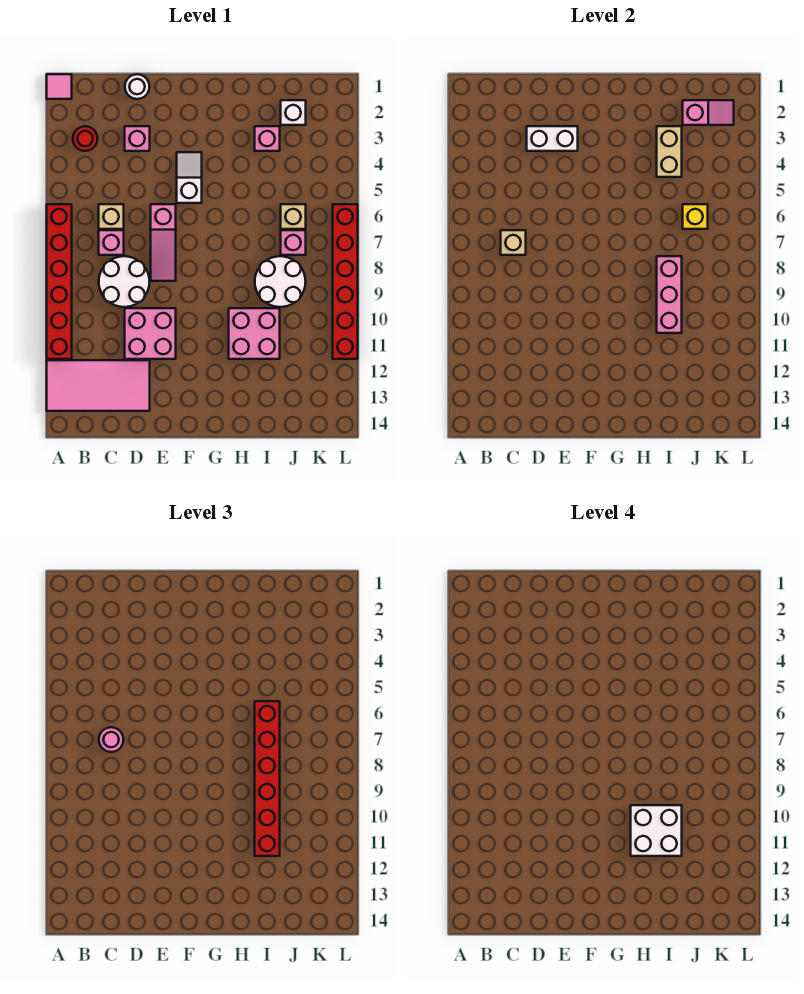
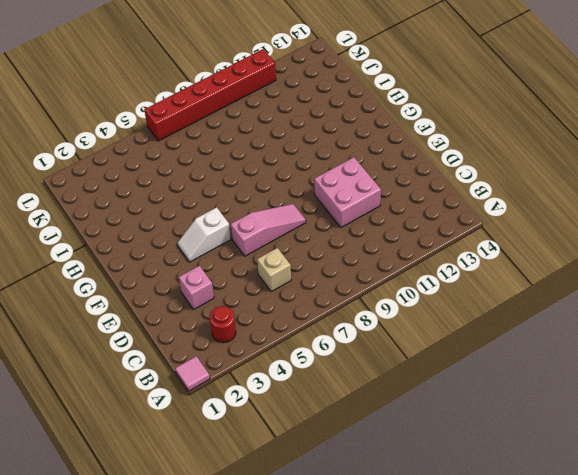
none -> red 1x6 brick [47,204,72,359]
none -> pink 2x4 tile [47,360,150,411]
none -> pink 1x1 brick [99,230,124,255]

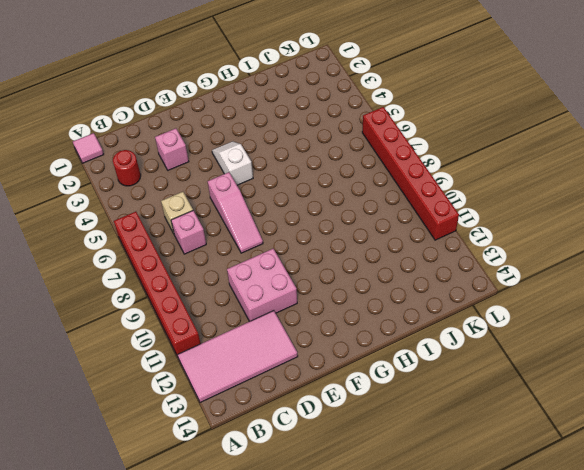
none -> white 2x2 round brick [99,256,150,307]
none -> white 1x1 round brick [125,74,150,99]
none -> pink 2x2 brick [229,308,280,359]

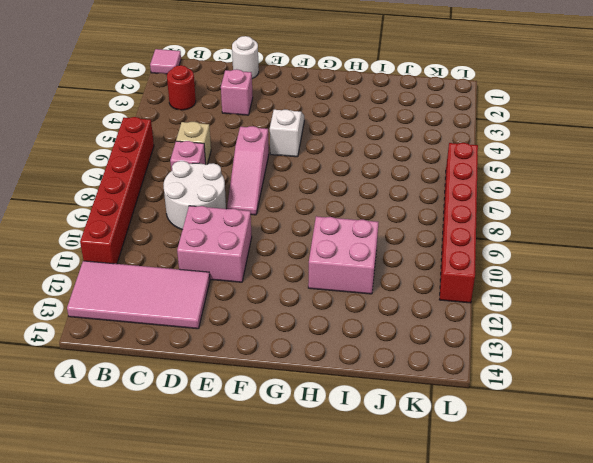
none -> pink 1x1 brick [255,126,280,151]
none -> white 2x2 round brick [255,256,306,307]
none -> white 1x1 brick [281,100,306,125]

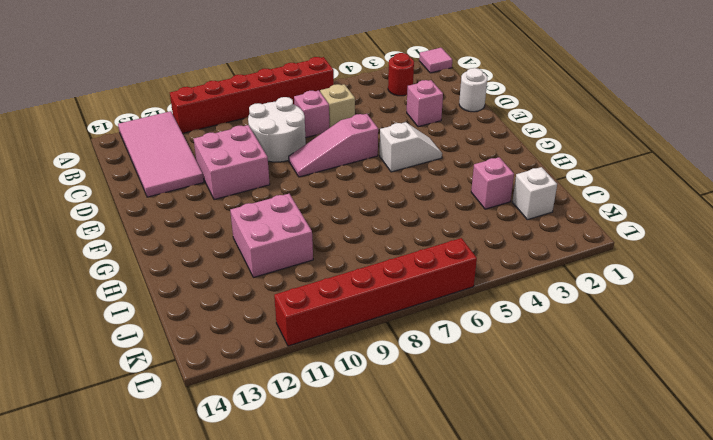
none -> white 2x2 round brick [255,256,306,307]
none -> tan 1x1 brick [281,204,306,229]
none -> pink 1x1 brick [281,230,306,255]

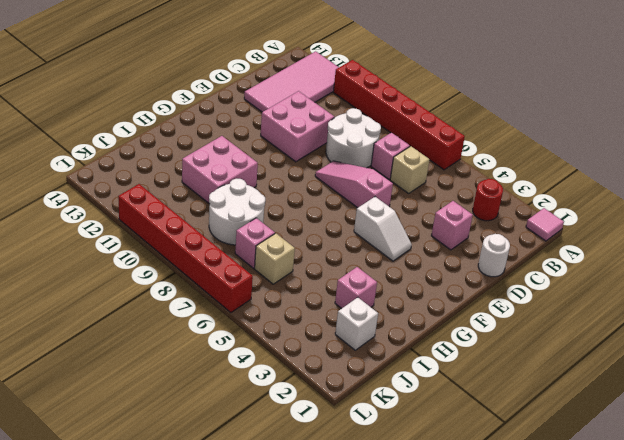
none -> tan 1x1 brick [501,230,526,255]
none -> white 1x2 brick [527,126,578,151]
none -> tan 1x2 brick [657,126,682,177]

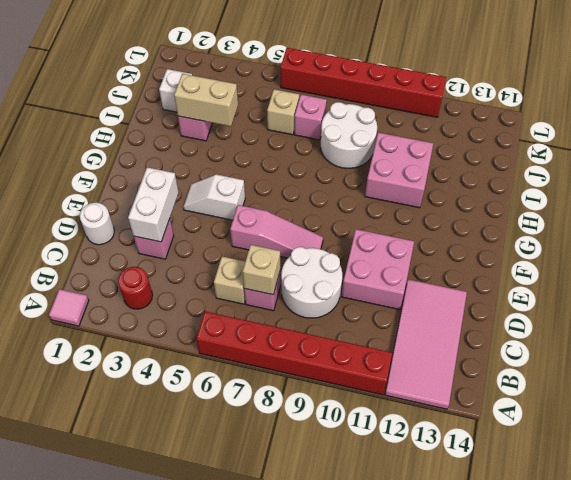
none -> pink 1x3 brick [657,256,682,333]
none -> pink 1x2 slope [683,100,734,125]
none -> yellow 1x1 brick [683,204,708,229]

